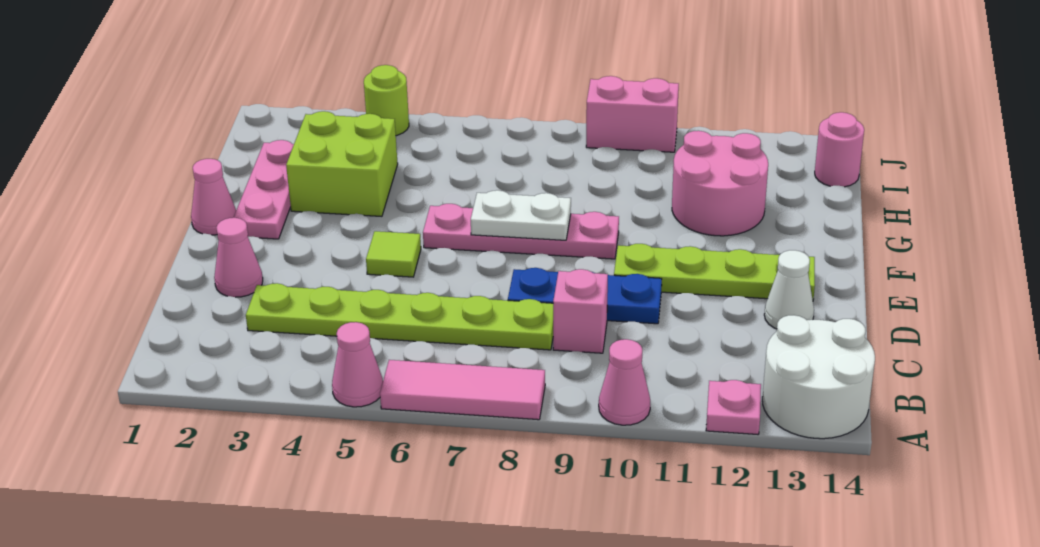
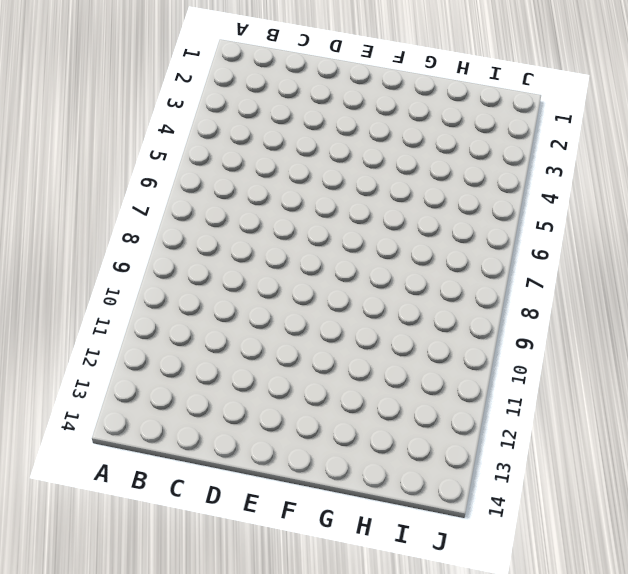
none -> pink 1x1 cone [332,322,383,407]
none -> pink 1x3 tile [380,360,545,420]
none -> pink 1x1 cone [599,339,650,425]

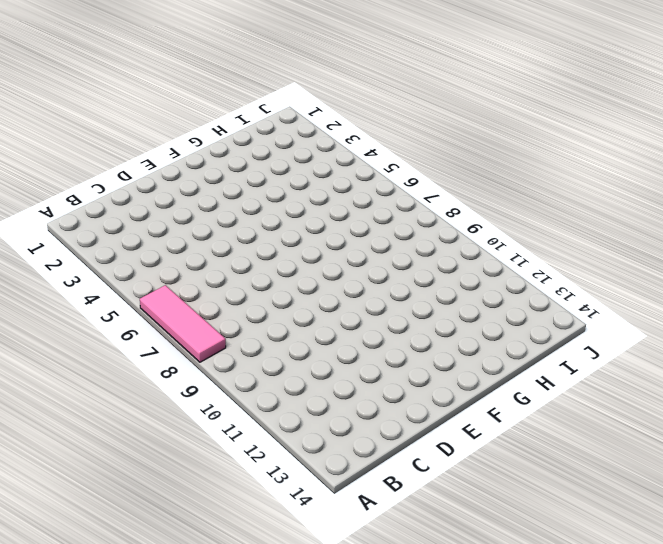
none -> pink 1x1 cone [332,322,383,407]
none -> pink 1x1 cone [599,339,650,425]
none -> pink 1x1 plate [706,380,761,434]

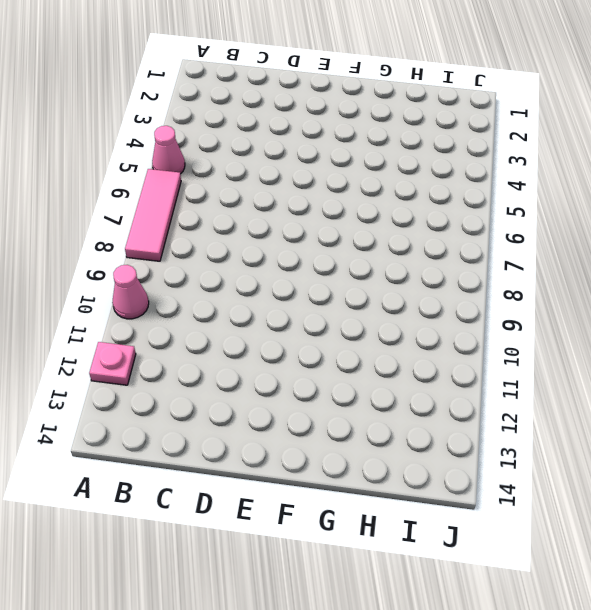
none -> white 2x2 round brick [762,315,875,439]
none -> lime 1x6 plate [246,283,553,350]
none -> pink 1x1 brick [553,269,608,353]

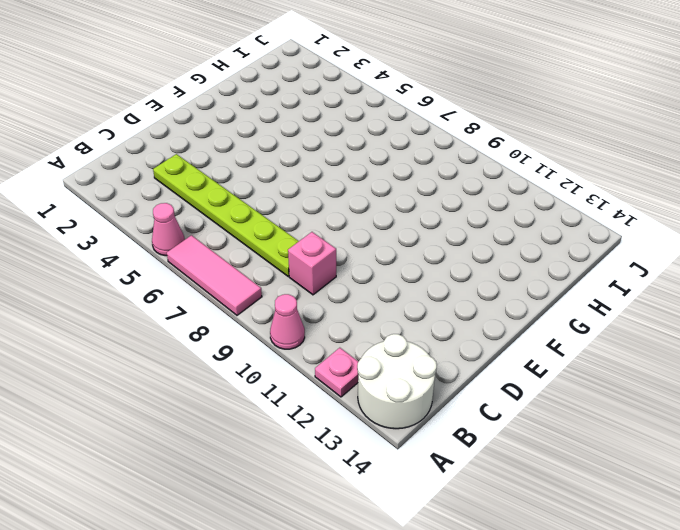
none -> pink 1x1 cone [214,218,263,297]
none -> blue 1x3 plate [508,268,662,324]
none -> white 1x1 cone [764,250,814,329]

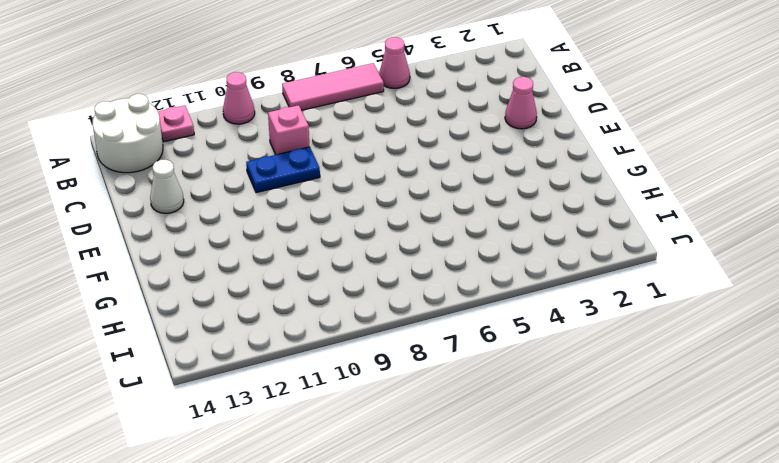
blue 1x2 plate [246,147,320,193] -> blue 1x3 plate [508,268,662,324]
none -> lime 1x6 plate [246,283,553,350]
none -> lime 1x1 tile [366,231,421,277]
none -> lime 1x4 plate [614,244,815,300]

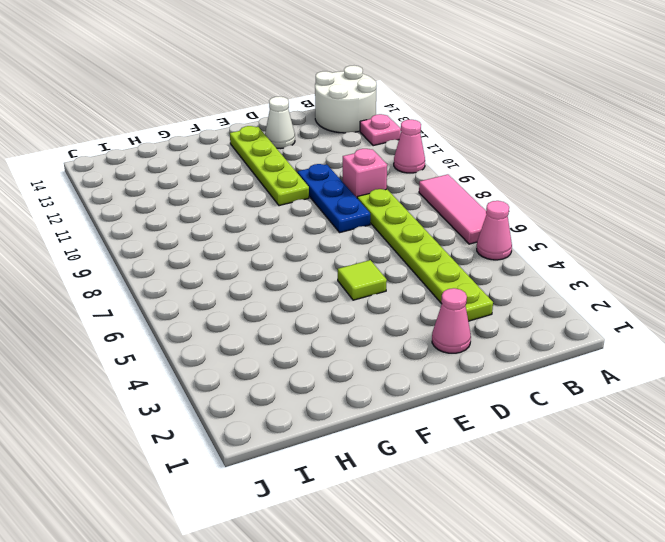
none -> pink 1x1 cone [191,159,236,235]
none -> pink 1x3 plate [233,140,294,239]
none -> pink 1x4 plate [423,204,619,259]

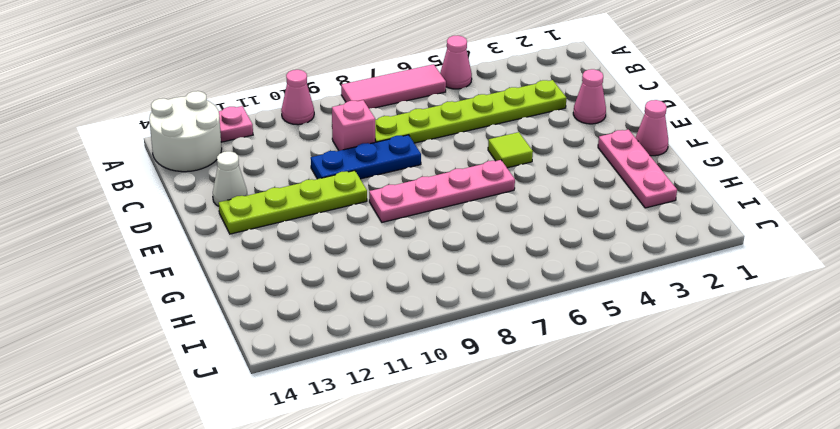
none -> lime 2x2 brick [286,111,398,216]
none -> pink 2x2 round brick [672,131,768,236]
none -> pink 1x1 round brick [815,112,864,187]

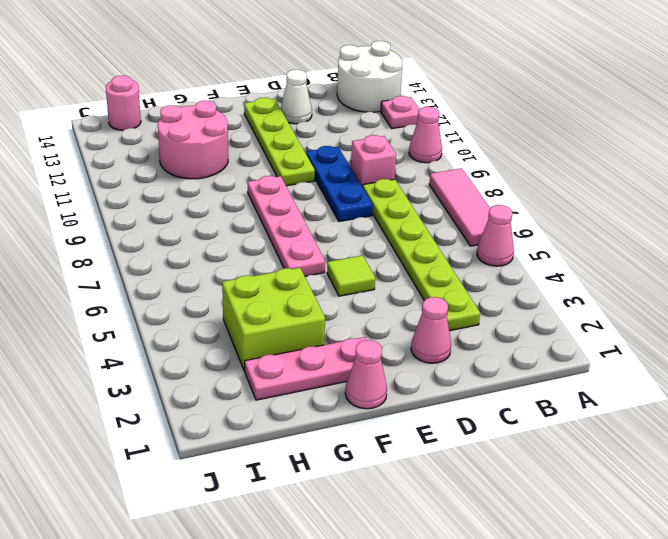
none -> lime 1x1 round brick [364,65,409,136]
none -> pink 1x2 brick [586,76,679,152]
none -> white 1x2 plate [471,190,571,240]

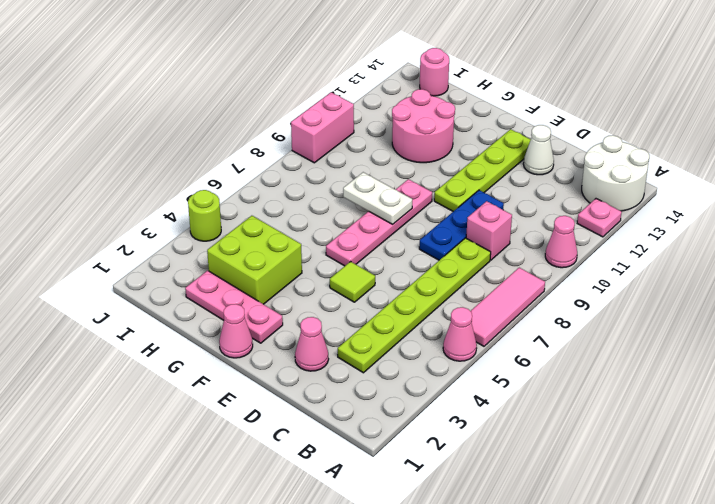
white 1x2 plate [343,172,412,224] -> white 1x2 plate turned to [471,190,571,240]

